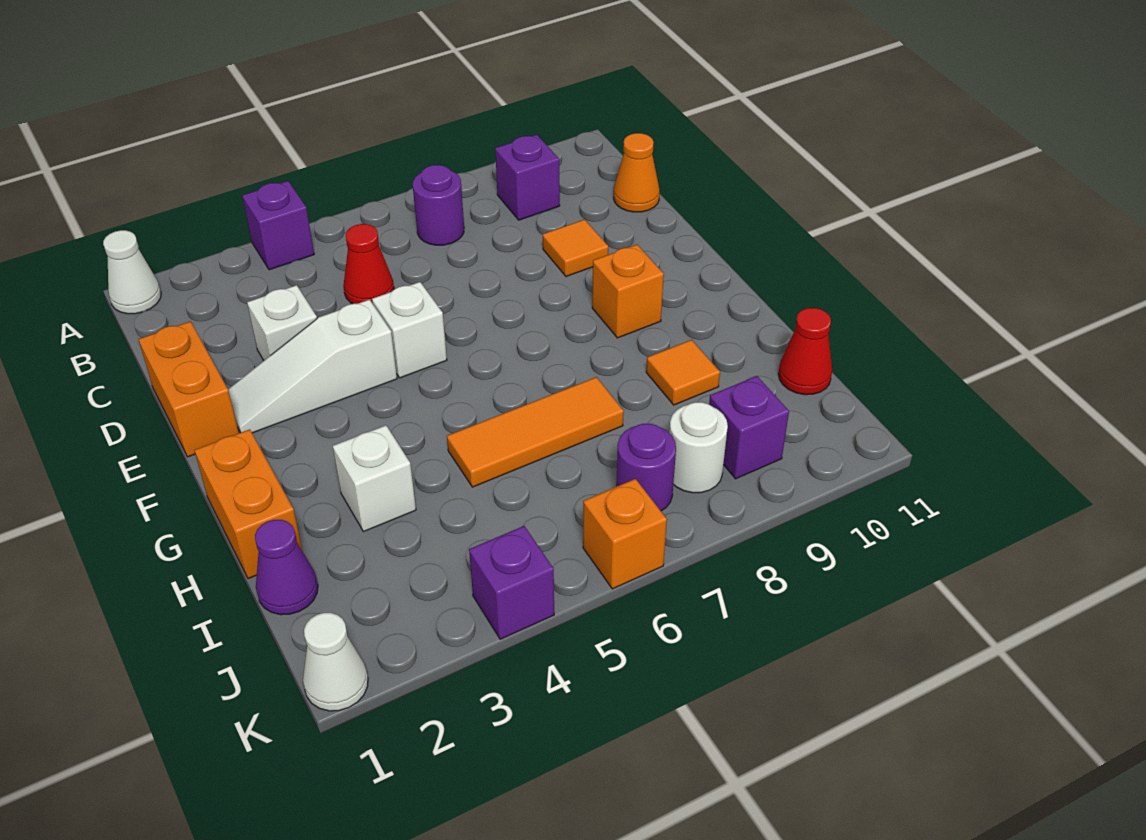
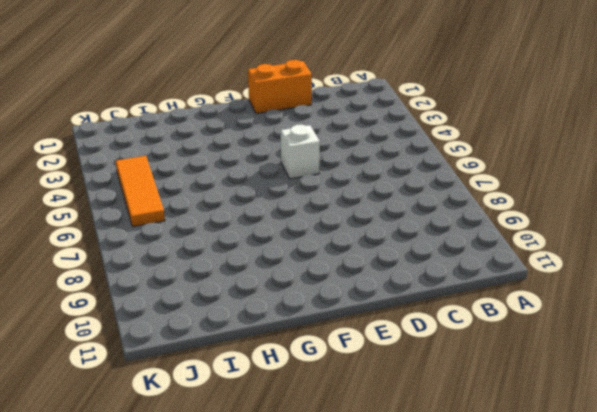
orange 1x3 tile [116,156,165,227] -> orange 1x3 tile moved to [447,377,624,487]
none -> white 1x1 cone [103,230,161,314]
none -> purple 1x1 brick [242,181,314,270]
none -> purple 1x1 round brick [413,165,464,245]

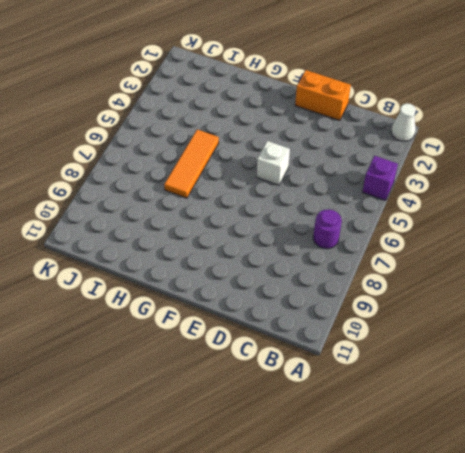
none -> purple 1x1 brick [495,135,560,220]
none -> red 1x1 cone [344,224,394,304]
none -> orange 1x1 cone [614,133,660,212]

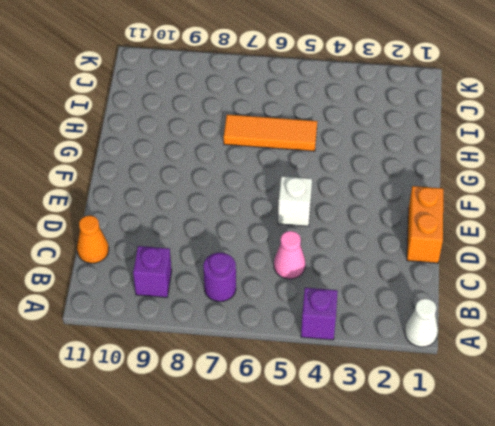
pink 1x1 cone [274,231,305,279] -> red 1x1 cone [344,224,394,304]
none -> white 1x1 brick [247,285,317,360]
none -> orange 1x1 tile [543,219,608,277]
none -> white 1x3 slope [228,299,397,433]

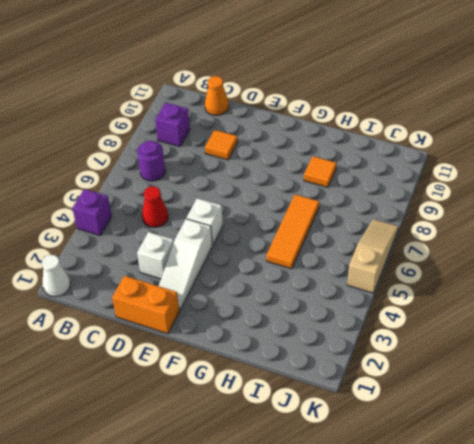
tan 1x3 slope [348,219,398,293] -> orange 1x1 brick [583,479,667,589]
none -> orange 1x1 brick [592,245,664,338]
none -> orange 1x2 brick [194,429,303,579]
none -> white 1x1 brick [333,425,416,532]

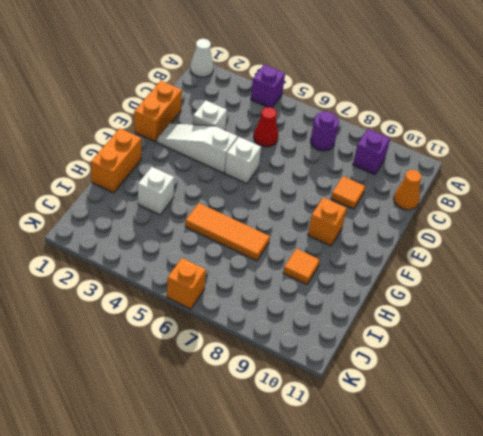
none -> purple 1x1 cone [255,520,318,615]
none -> red 1x1 cone [778,308,832,395]
none -> purple 1x1 round brick [616,424,676,511]

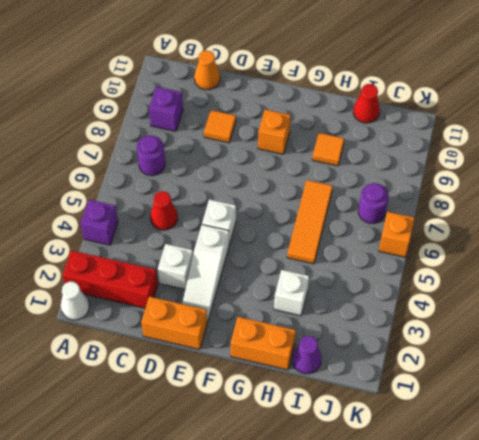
red 1x3 brick [63,250,158,308] -> none
none -> white 1x1 round brick [669,402,728,493]
none -> purple 1x1 brick [709,376,789,479]
none -> white 1x1 cone [303,613,368,711]

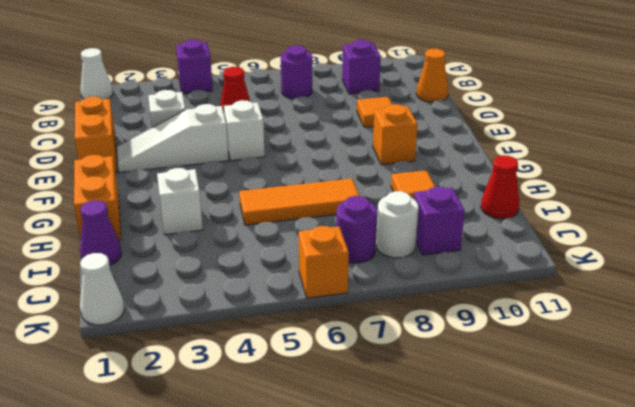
none -> purple 1x1 brick [469,526,554,639]

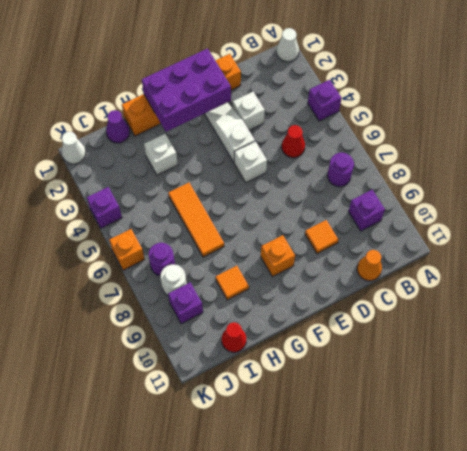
purple 2x3 brick [142,49,231,132] -> none

